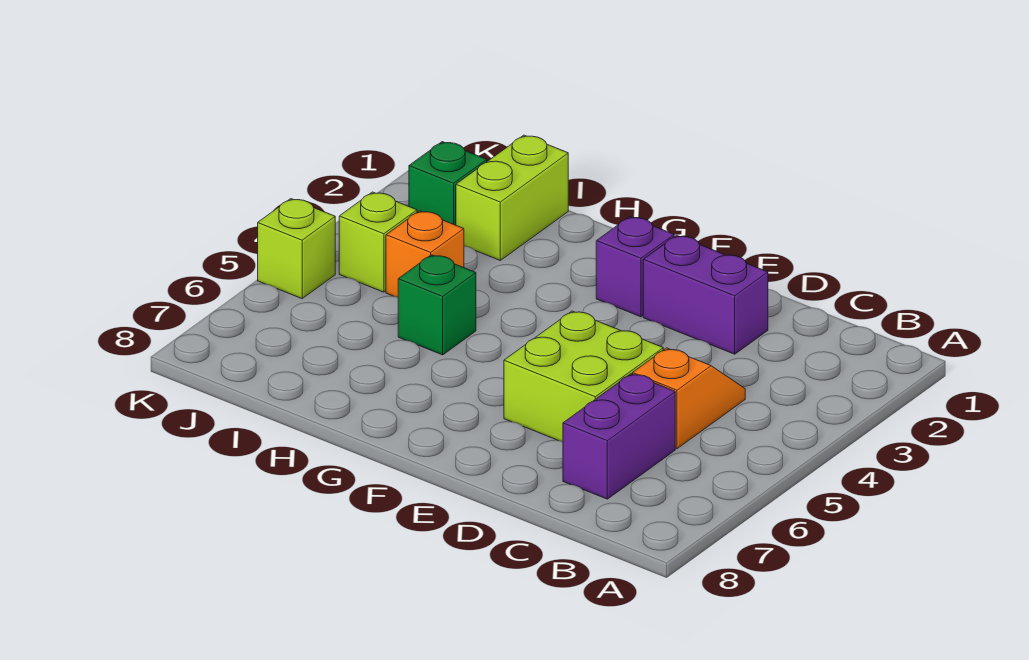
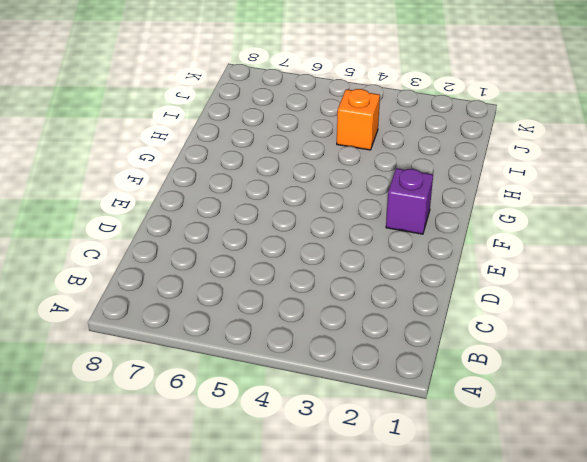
none -> orange 1x2 slope [633,348,745,449]
none -> purple 1x2 brick [563,374,675,499]

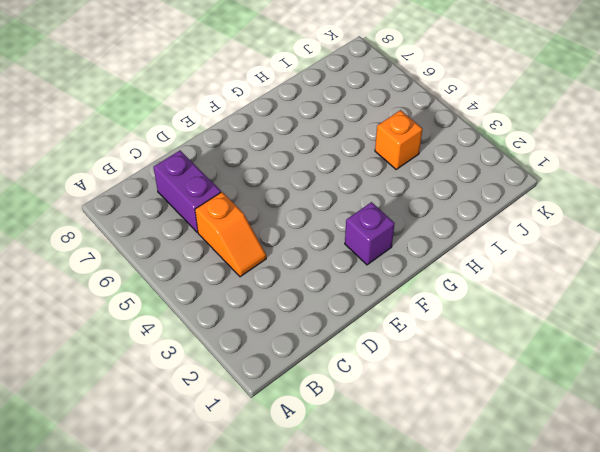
none -> purple 1x2 brick [643,235,768,354]
none -> lime 2x2 brick [504,311,663,441]

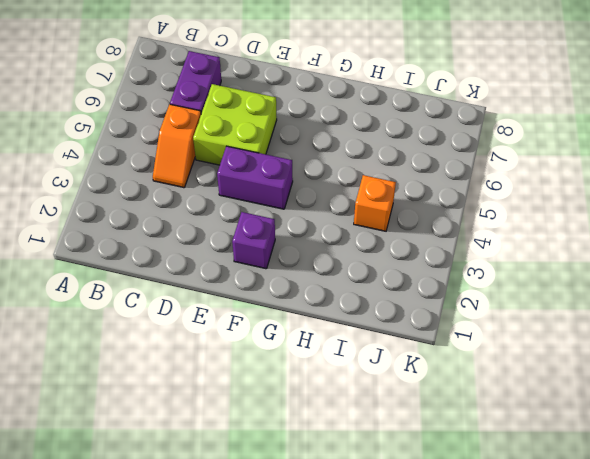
purple 1x2 brick [217,146,293,209] -> purple 1x2 brick moved to [643,235,768,354]
none -> green 1x1 brick [398,255,476,355]
none -> lime 1x2 brick [456,135,568,260]

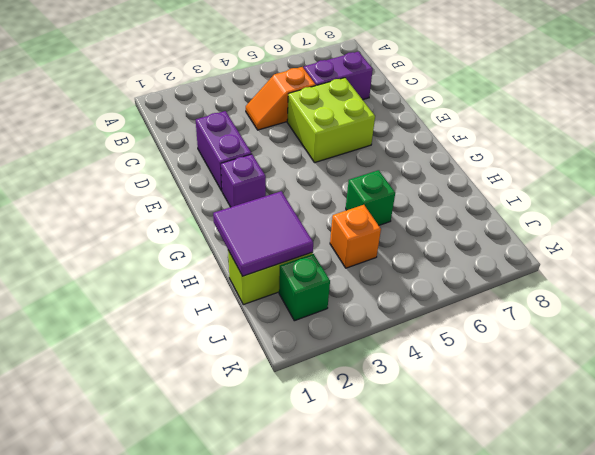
purple 2x2 tile [213,191,313,276] -> none
none -> lime 1x1 brick [339,192,417,292]
none -> lime 1x1 brick [258,199,335,299]

